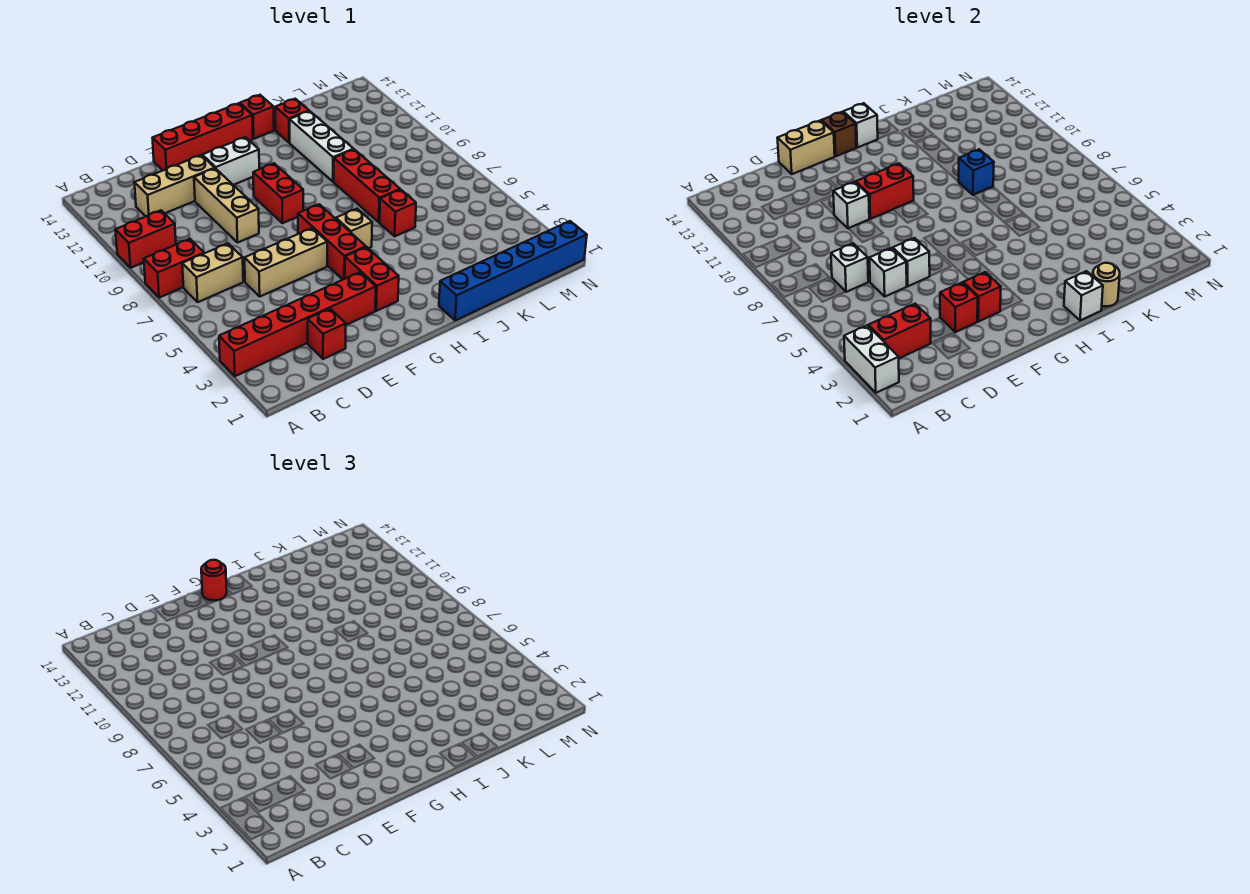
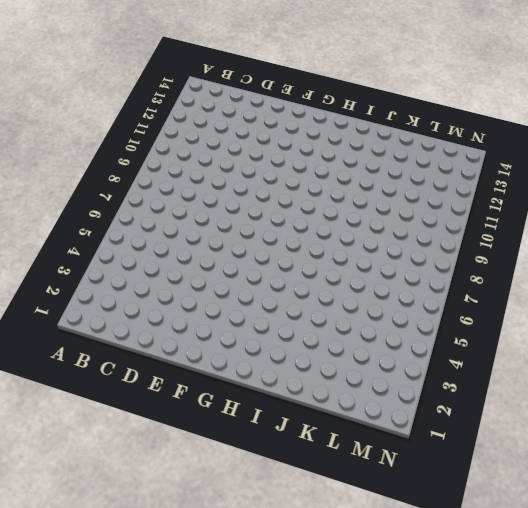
none -> red 1x6 brick [219,272,376,376]
none -> red 1x2 brick [144,239,204,298]
none -> red 1x2 brick [115,210,176,268]
none -> tan 1x2 brick [182,243,243,302]

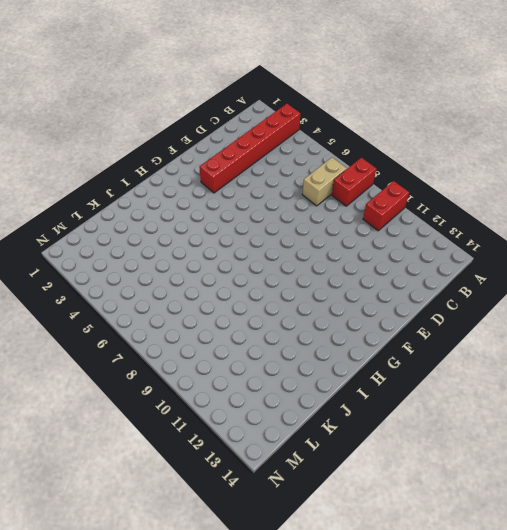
none -> tan 1x3 brick [134,155,215,216]
none -> red 1x1 brick [308,309,346,359]
none -> tan 1x3 brick [245,228,327,296]
none -> tan 1x3 brick [194,168,259,242]

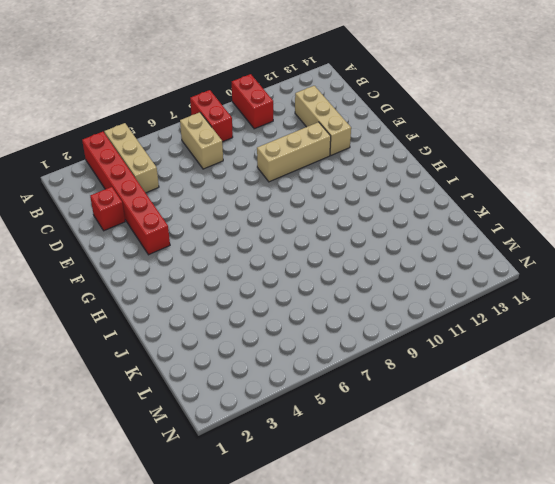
tan 1x3 brick [104,123,159,193] -> tan 1x3 brick moved to [245,228,327,296]
none -> red 1x4 brick [153,103,253,170]
none -> white 1x2 brick [202,137,259,185]
none -> red 1x2 brick [345,247,399,311]
none -> red 1x3 brick [298,204,366,280]

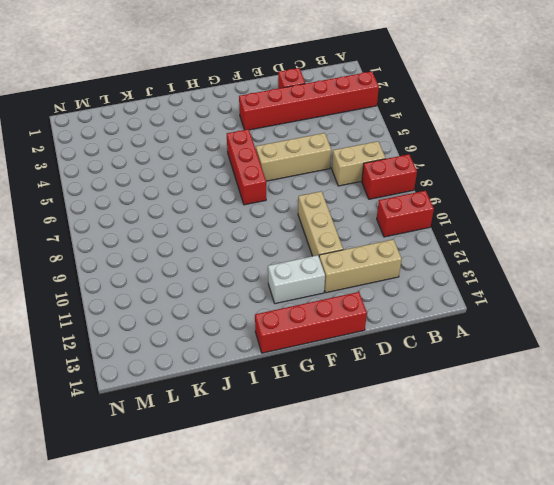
none -> red 1x2 brick [345,247,399,311]
none -> red 1x2 brick [253,163,303,223]
none -> tan 1x1 brick [336,209,372,248]
none -> blue 1x6 brick [439,221,587,321]

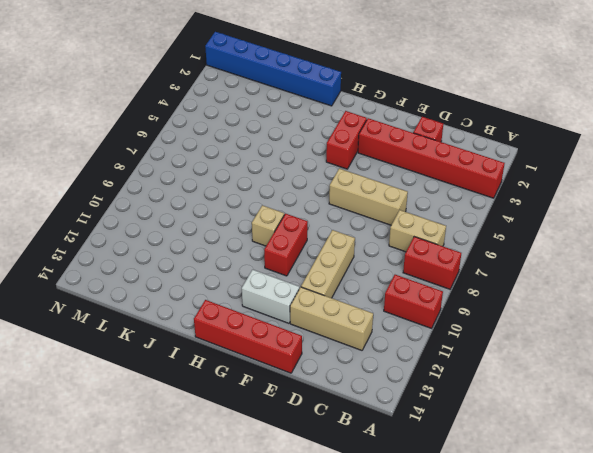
tan 1x1 brick [252,205,284,246] -> tan 1x1 brick moved to [336,209,372,248]
none -> red 1x3 brick [298,204,366,280]
none -> red 1x1 brick [240,95,274,139]
none -> red 1x1 brick [380,190,416,236]
none -> red 1x3 brick [334,149,400,222]

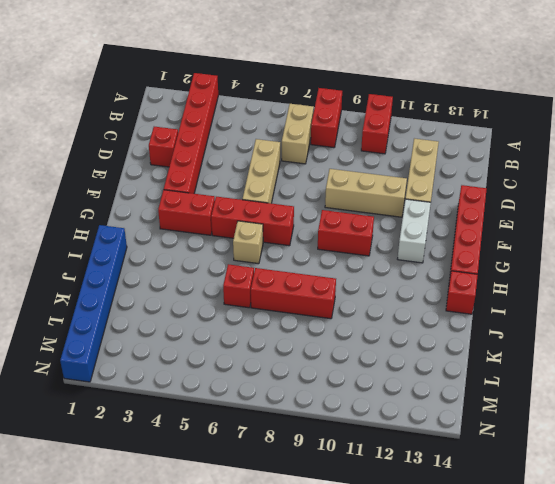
none -> white 1x3 brick [290,111,354,182]
none -> red 1x1 brick [275,99,309,143]
none -> white 1x2 brick [844,325,899,393]
none -> red 1x2 brick [868,304,931,358]

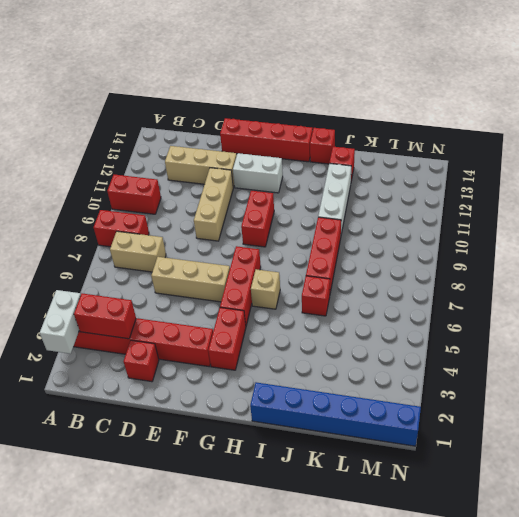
none -> white 1x1 brick [831,243,868,292]
none -> white 1x1 brick [870,248,907,296]
none -> red 1x1 brick [940,283,978,332]
none -> white 1x1 brick [893,238,930,286]

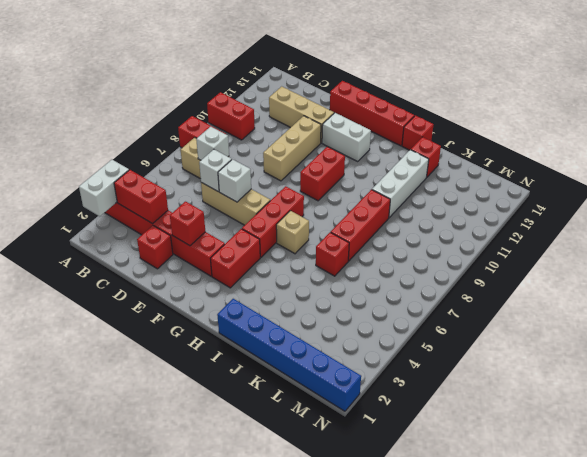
none -> white 1x1 brick [833,182,869,228]
none -> tan 1x2 brick [778,120,835,174]
none -> red 1x1 brick [963,272,1001,322]
none -> red 1x2 brick [856,163,914,219]

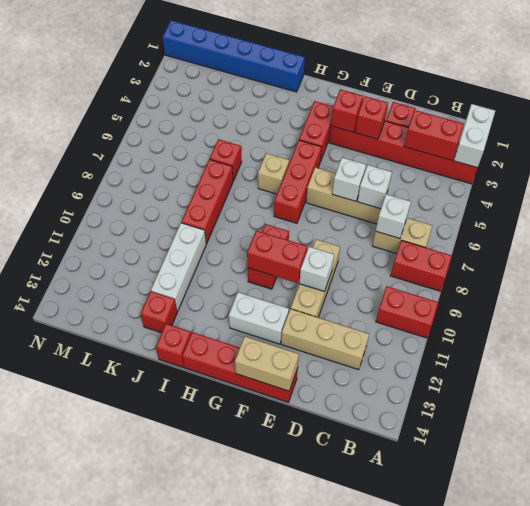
none -> brown 1x1 brick [822,112,856,156]
none -> white 1x1 brick [843,103,878,148]
none -> white 1x1 brick [1064,271,1103,321]
none -> tan 1x1 round brick [1093,263,1120,306]

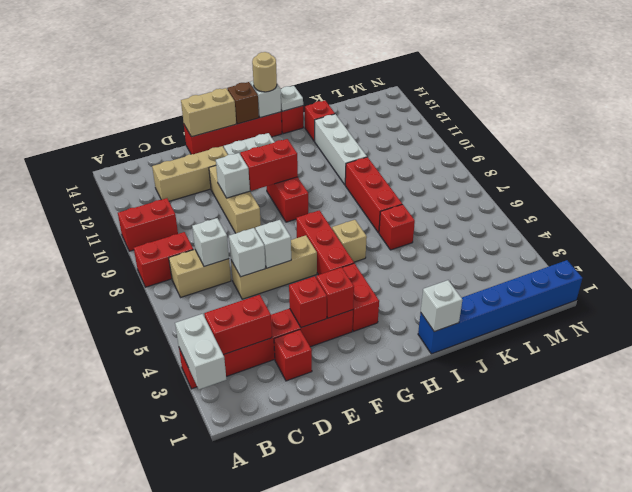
tan 1x1 round brick [252,52,277,92] -> tan 1x1 round brick moved to [1093,263,1120,306]
white 1x1 plate [281,86,303,111] -> none
none -> blue 1x1 brick [959,149,994,195]
none -> red 1x1 round brick [201,560,227,600]

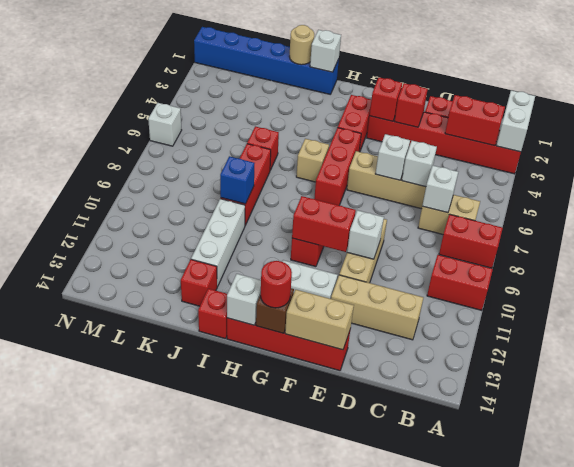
white 1x1 brick [148,103,182,146] -> none

